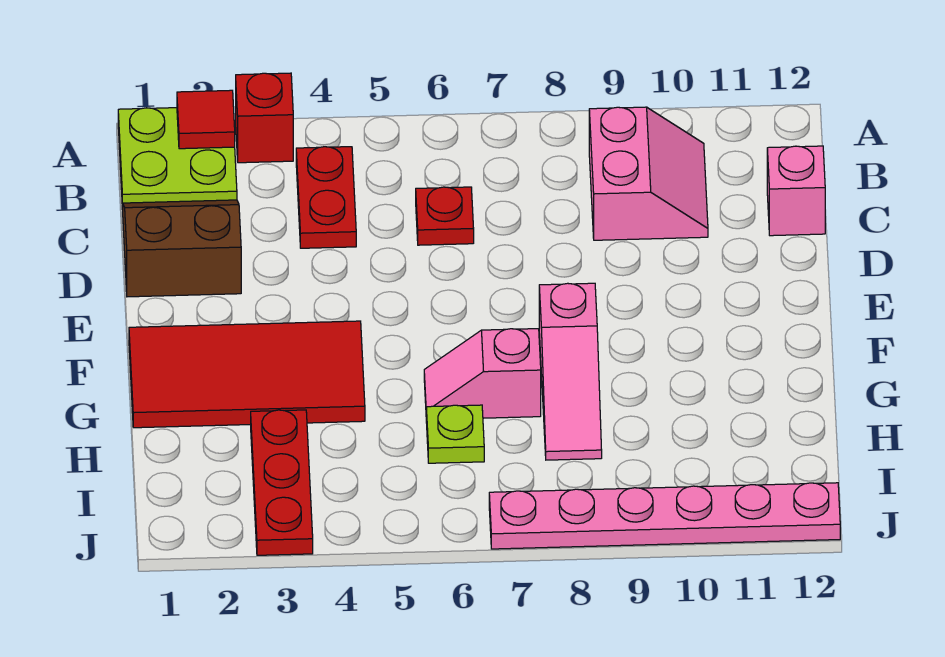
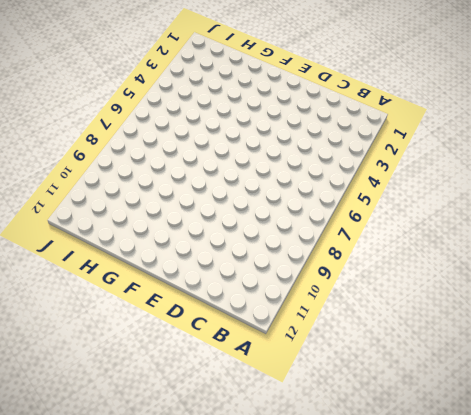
none -> lime 2x2 plate [118,108,237,209]
none -> red 1x1 brick [236,73,293,163]
none -> red 1x2 plate [296,147,356,248]

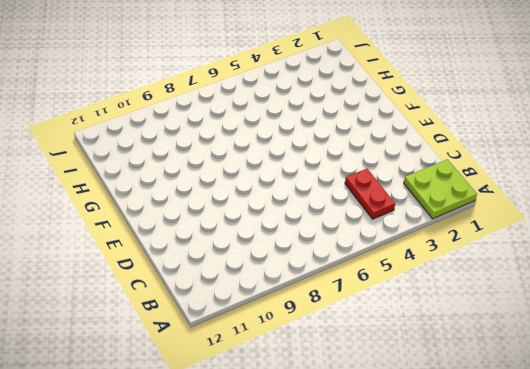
none -> red 1x1 brick [236,73,293,163]
none -> pink 2x2 slope [589,107,708,240]
none -> brown 2x2 slope [123,200,241,297]

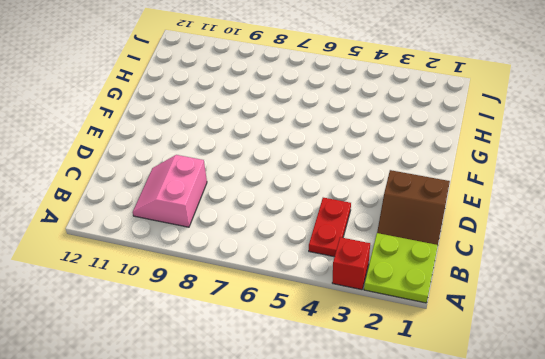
none -> red 1x1 plate [416,187,474,245]
none -> pink 1x1 brick [767,146,825,236]
none -> red 2x4 tile [129,321,365,428]

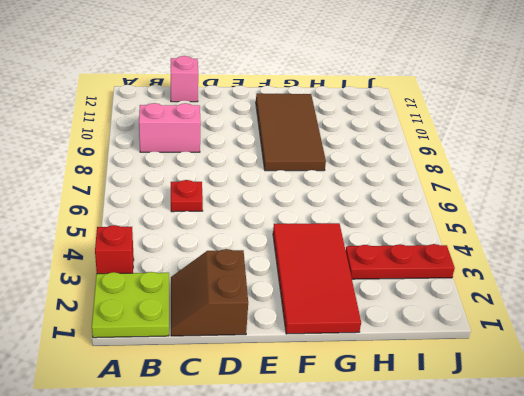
brown 2x4 tile [256,94,326,171] -> pink 1x3 slope [539,283,602,460]
none -> red 1x2 plate [296,147,356,248]
none -> pink 1x2 slope [424,329,541,418]
none -> lime 1x1 plate [426,405,484,463]

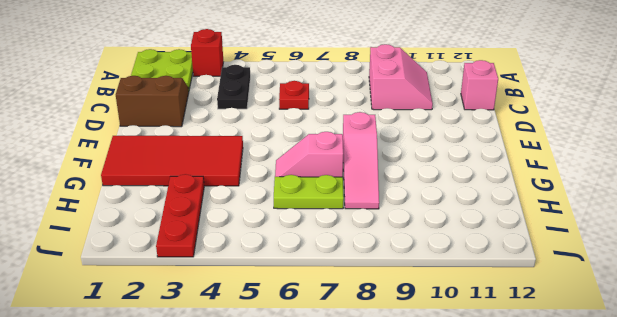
black 1x2 plate [217,65,250,109] -> red 1x2 plate [296,147,356,248]
lime 1x2 plate [274,175,344,209] -> lime 1x1 plate [426,405,484,463]
none -> pink 1x6 plate [489,483,840,549]
none -> red 1x1 tile [177,90,235,149]

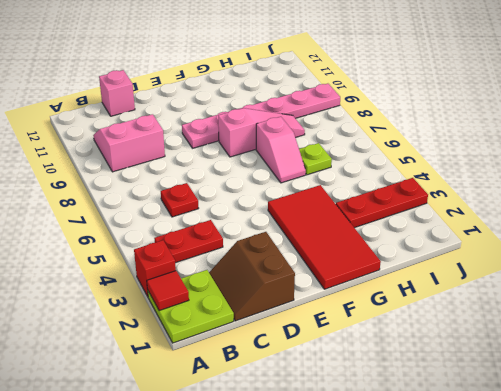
pink 1x6 plate [182,84,340,148] -> pink 1x6 plate turned to [489,483,840,549]

